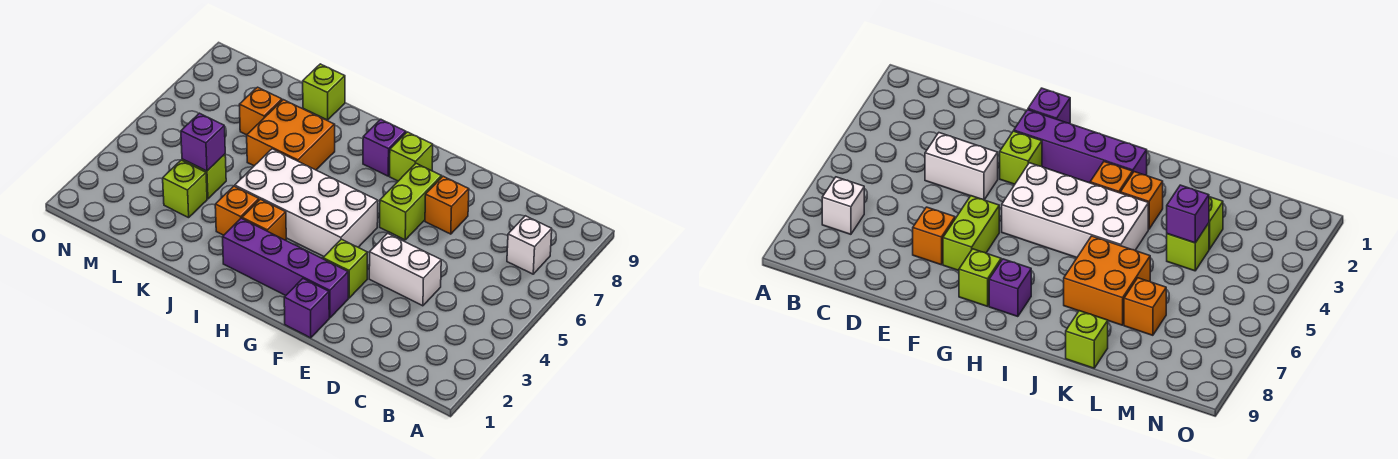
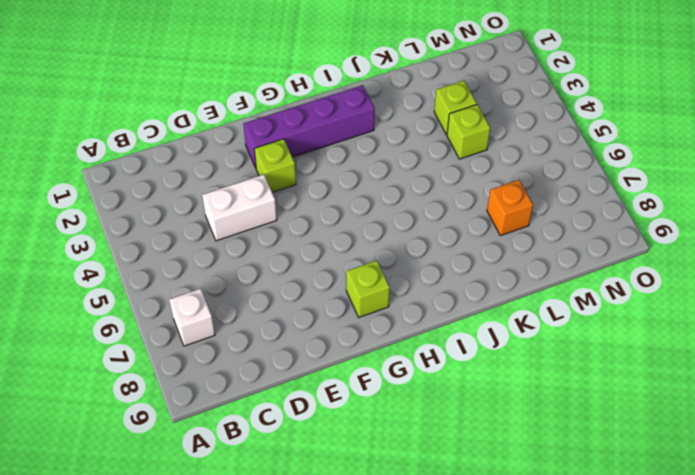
none -> orange 1x1 brick [425,176,469,234]
none -> purple 1x1 brick [284,279,329,338]
none -> lime 1x2 brick [380,163,442,240]

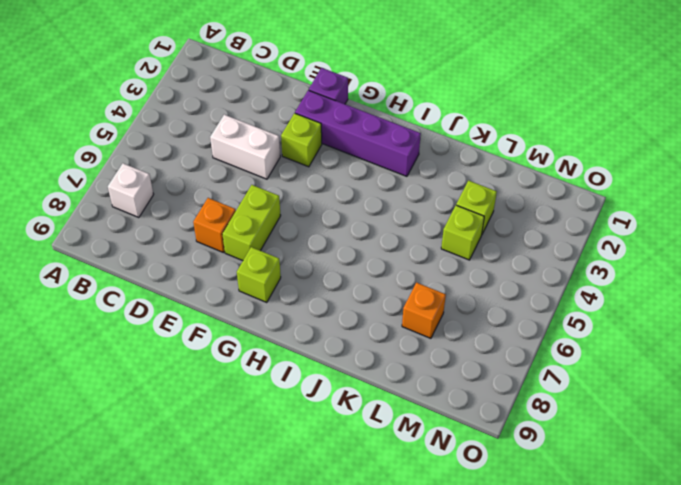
none -> white 2x4 brick [235,149,378,256]
none -> purple 1x1 brick [363,119,406,176]
none -> orange 1x1 brick [242,199,286,240]

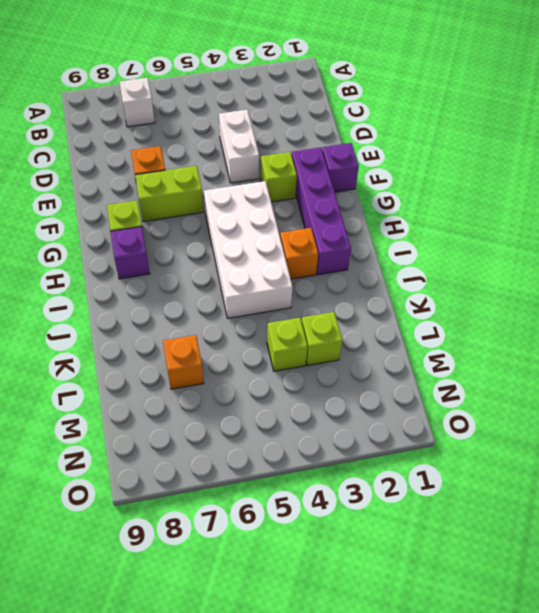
none -> orange 1x1 brick [215,186,259,235]
none -> orange 2x2 brick [247,100,335,170]
none -> lime 1x1 brick [303,64,345,120]

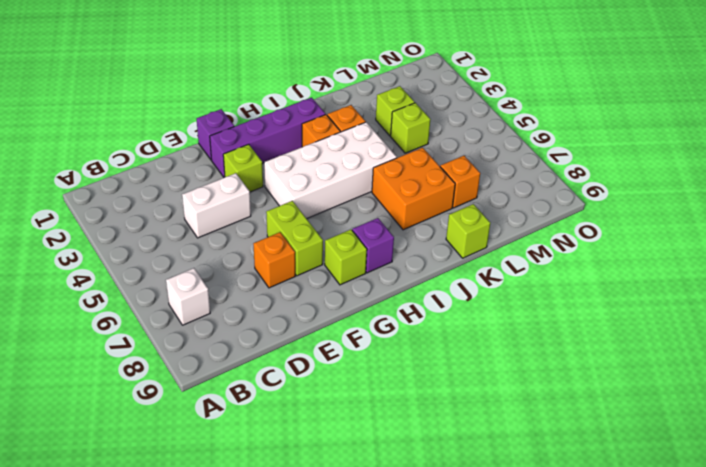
none -> purple 1x1 brick [181,113,225,171]

